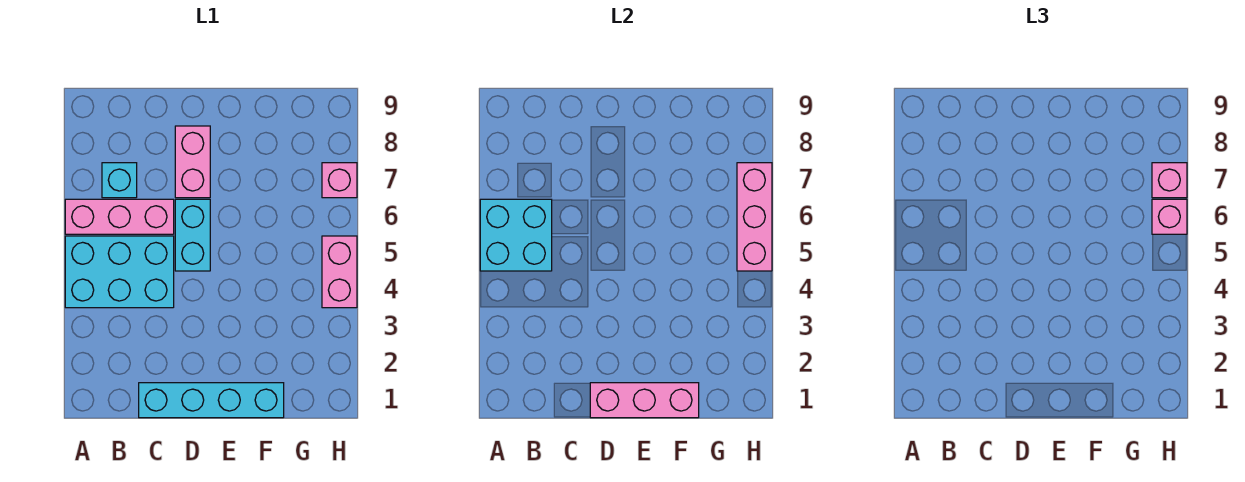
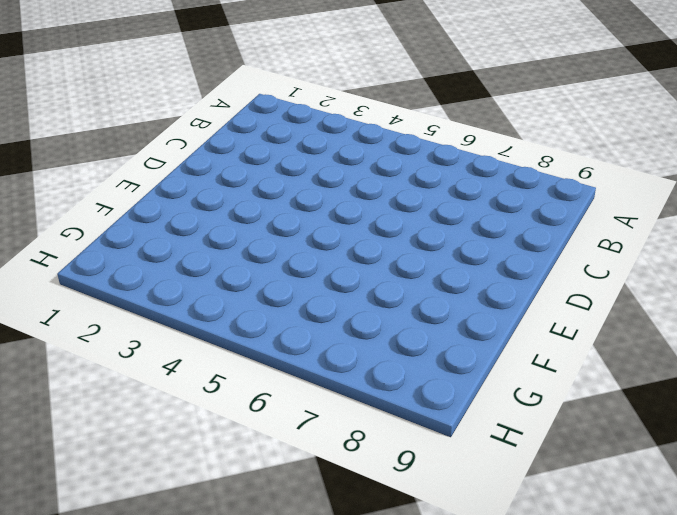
none -> cyan 2x3 brick [65,236,174,308]
none -> pink 1x3 brick [65,199,174,234]
none -> cyan 1x1 brick [102,163,137,198]

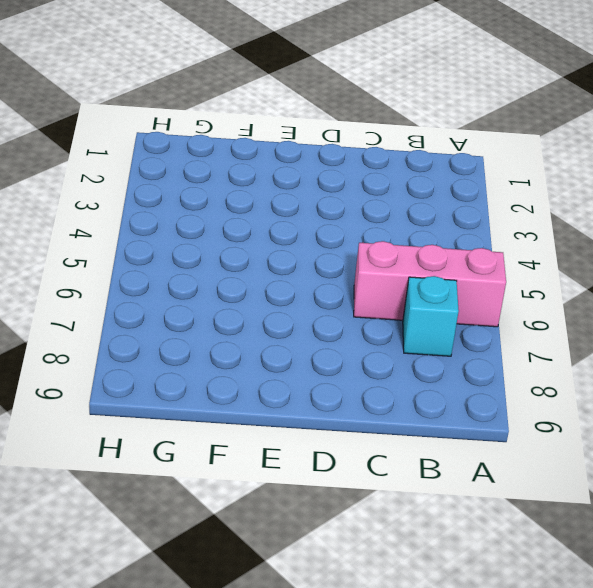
none -> cyan 2x3 brick [65,236,174,308]
none -> cyan 1x4 brick [139,383,284,418]
none -> cyan 1x2 brick [175,199,210,271]

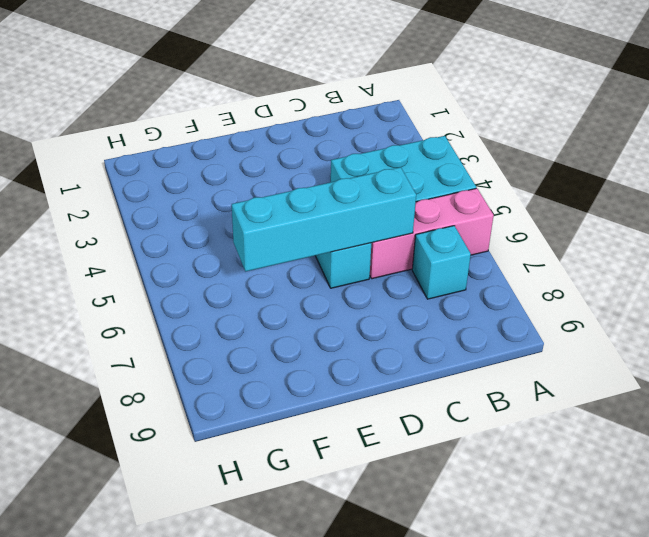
cyan 1x4 brick [232,167,416,272] -> cyan 1x4 brick moved to [139,383,284,418]
none -> pink 1x2 brick [175,126,210,198]
none -> pink 1x2 brick [322,236,357,308]
none -> pink 1x1 brick [322,163,357,198]

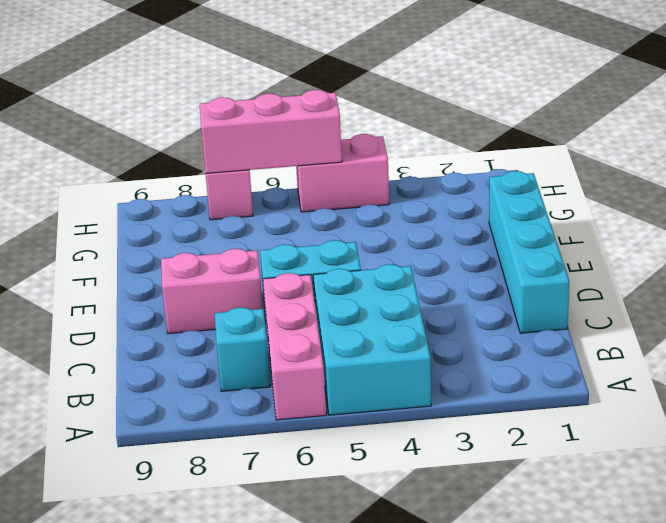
none -> cyan 2x2 brick [480,199,552,271]
none -> pink 1x3 brick [590,383,699,418]
none -> pink 1x1 brick [1152,199,1187,234]

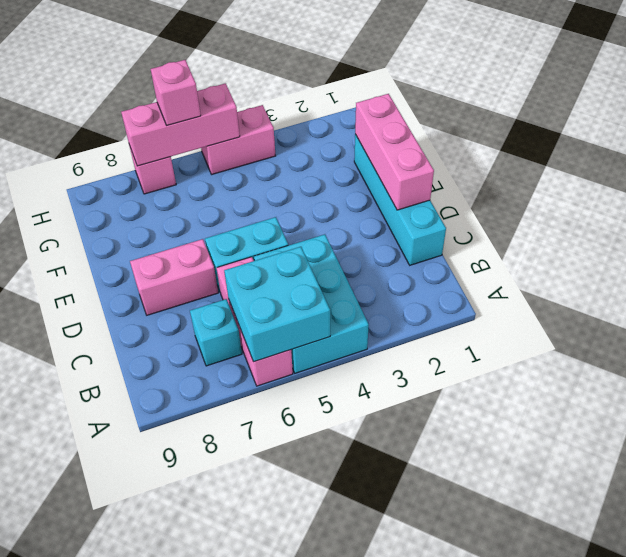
none -> pink 1x1 brick [1152,163,1187,198]

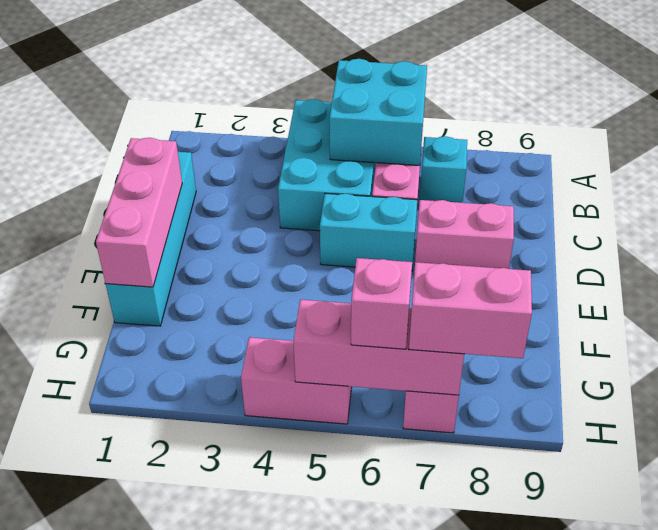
pink 1x2 brick [409,262,532,358] -> pink 1x1 brick [1152,163,1187,198]

